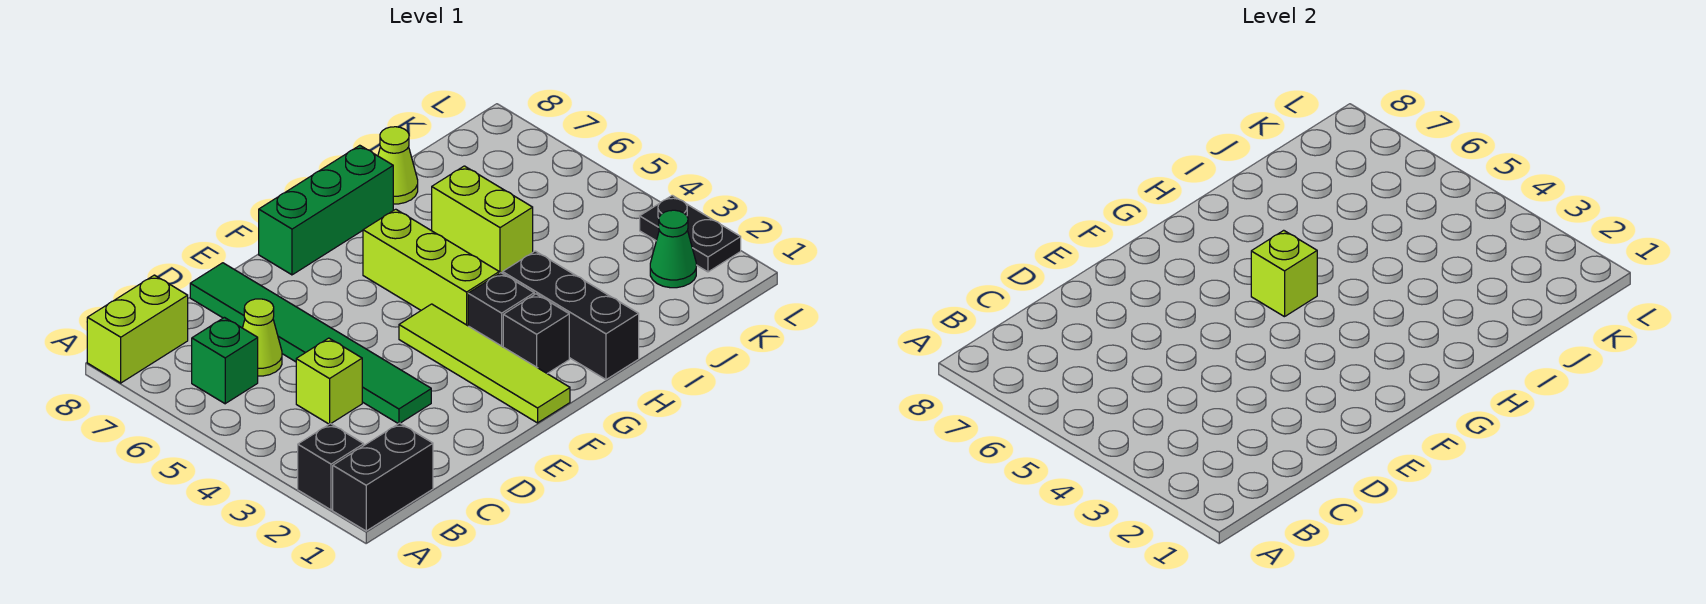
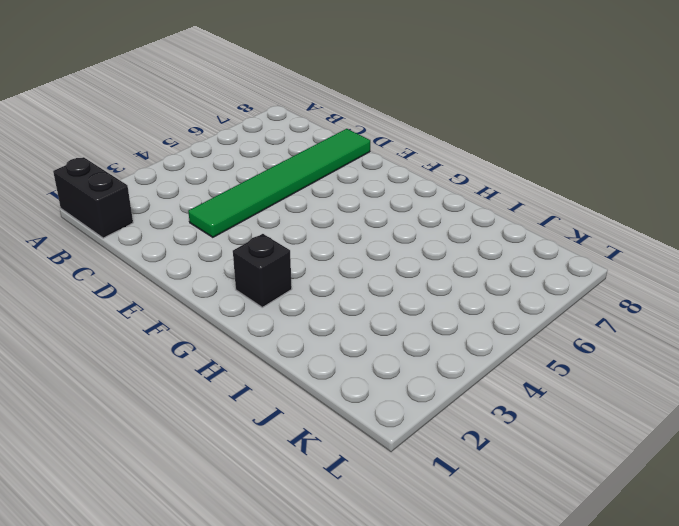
none -> black 1x1 brick [298,424,364,510]
none -> lime 1x2 brick [87,275,188,383]
none -> green 1x1 brick [192,317,258,404]

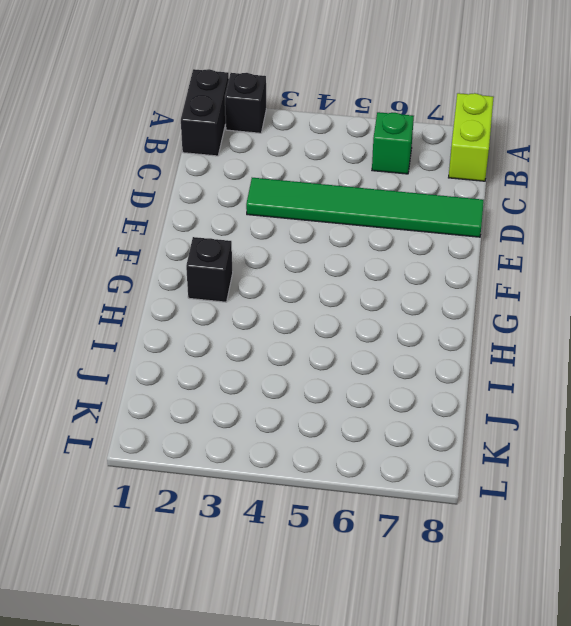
none -> lime 1x1 brick [296,338,362,424]
none -> lime 1x1 cone [243,299,282,376]
none -> lime 1x4 tile [399,304,570,423]

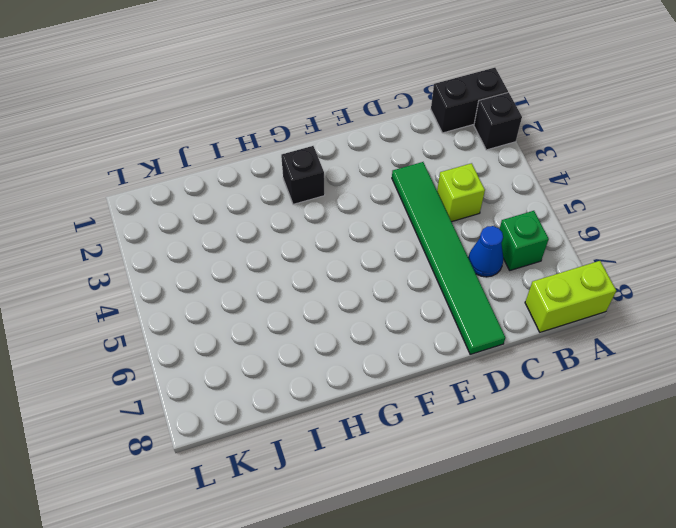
blue 1x1 cone [468,226,503,277] -> lime 1x1 cone [243,299,282,376]
none -> lime 1x4 tile [399,304,570,423]
none -> green 1x3 brick [259,145,393,275]
none -> black 1x1 brick [468,273,534,347]

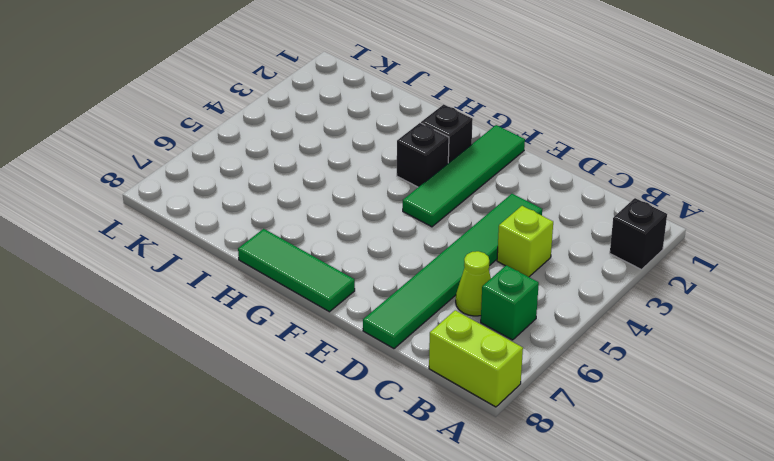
green 1x4 tile [403,125,525,227] -> lime 1x4 tile [399,304,570,423]
green 1x3 tile [238,229,355,312] -> green 1x3 brick [259,145,393,275]
none -> black 1x2 brick [333,423,433,531]
none -> lime 1x3 brick [363,209,499,326]
none -> black 1x3 brick [503,251,639,380]

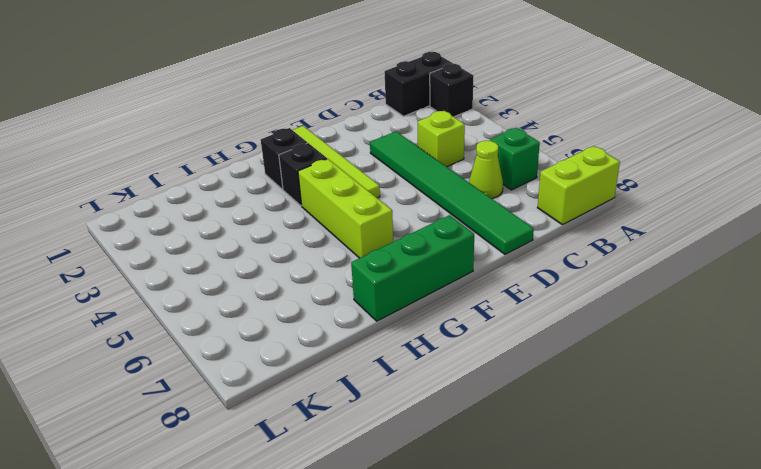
none -> black 1x3 brick [503,251,639,380]
none -> lime 1x2 brick [432,166,533,273]
none -> lime 1x1 cone [378,127,418,204]

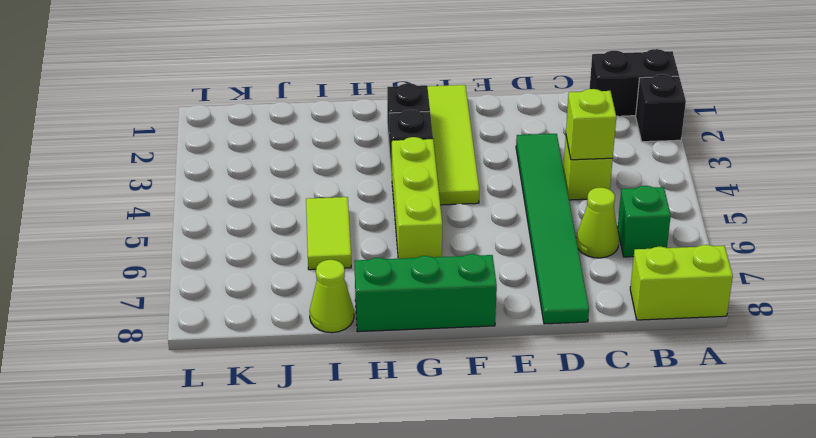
lime 1x1 brick [566,89,616,160] -> lime 1x1 brick moved to [1251,230,1317,317]
lime 1x2 tile [306,197,351,270] -> lime 1x2 brick [432,166,533,273]
none -> black 1x3 brick [503,251,639,380]
none -> green 1x1 cone [650,210,696,288]
none -> black 1x2 plate [640,195,741,272]

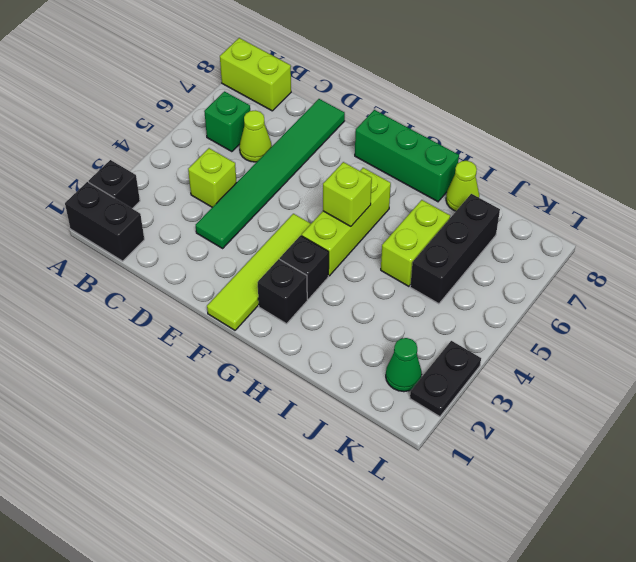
black 1x3 brick [410,194,500,304] -> black 1x3 brick moved to [503,251,639,380]

